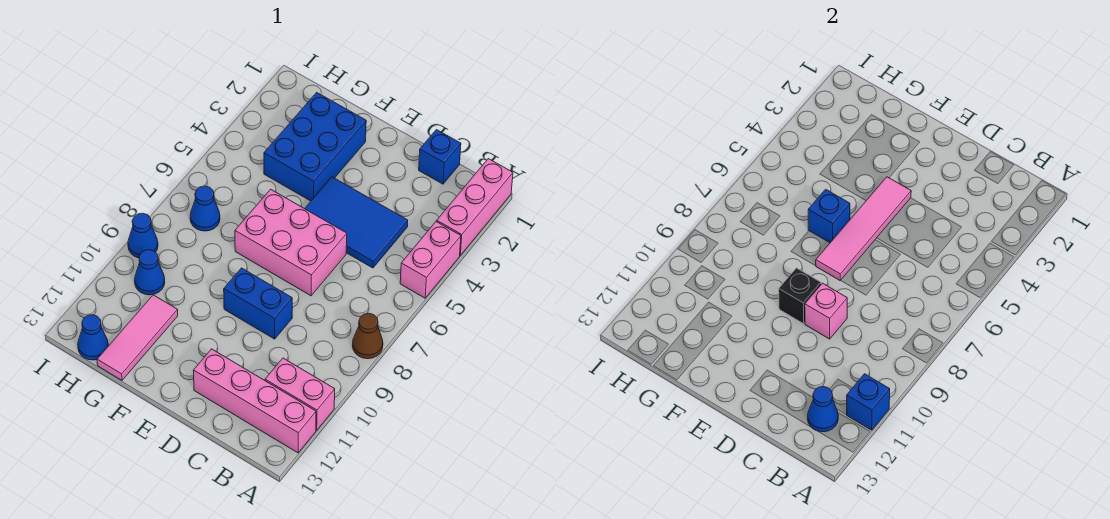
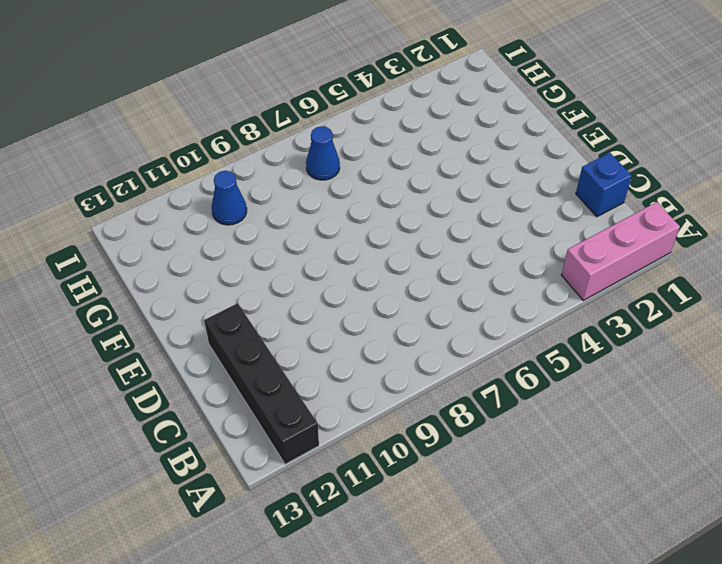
black 1x4 brick [204,303,319,464] -> pink 1x4 brick [193,349,316,453]
none -> pink 1x2 brick [400,221,461,298]
none -> brown 1x1 cone [353,313,383,359]
none -> pink 1x2 brick [265,358,335,430]

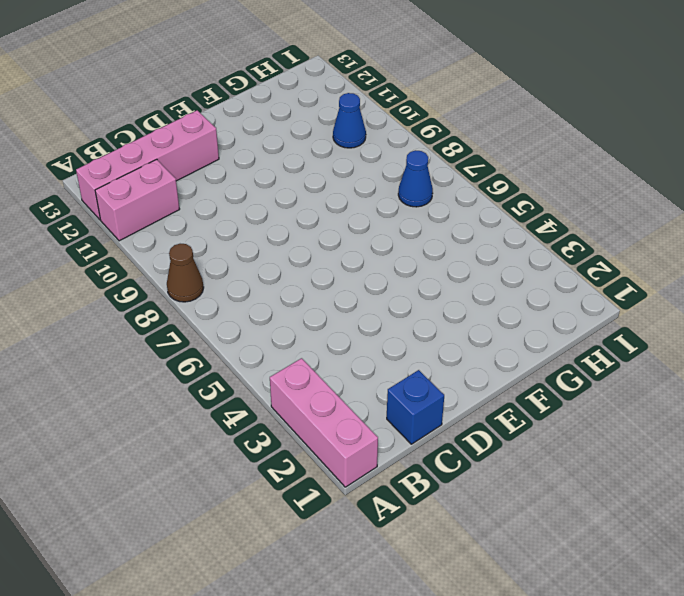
none -> pink 1x2 brick [400,221,461,298]
none -> blue 2x3 tile [305,177,408,268]
none -> pink 2x3 brick [235,189,347,296]

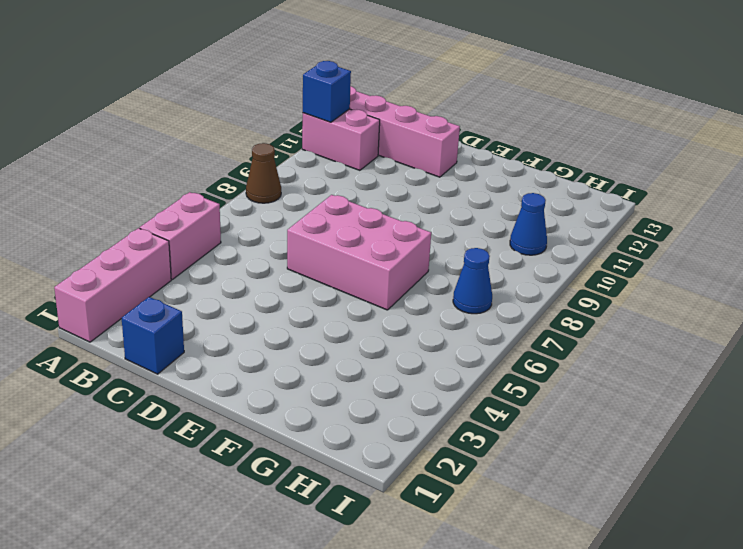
none -> blue 2x3 tile [305,177,408,268]
none -> blue 1x2 brick [224,268,292,339]
none -> blue 2x3 brick [264,92,366,201]

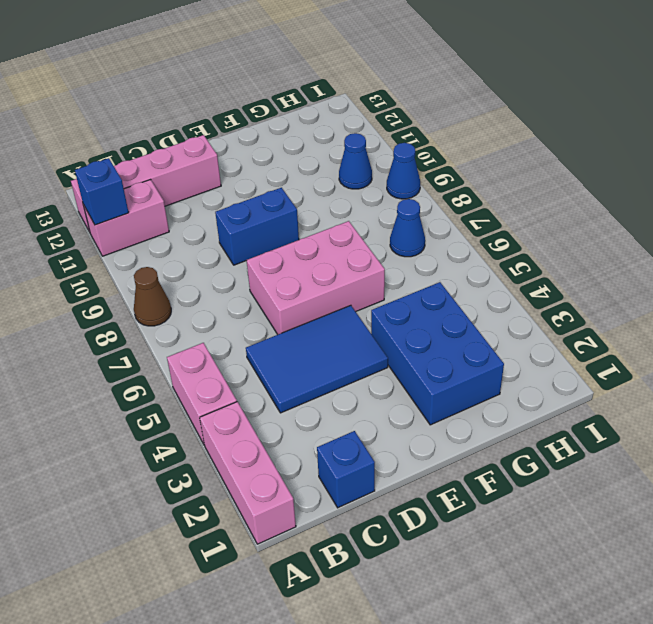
none -> pink 1x3 tile [97,295,178,380]
none -> blue 1x1 cone [78,315,108,360]
none -> blue 1x1 cone [808,387,838,432]

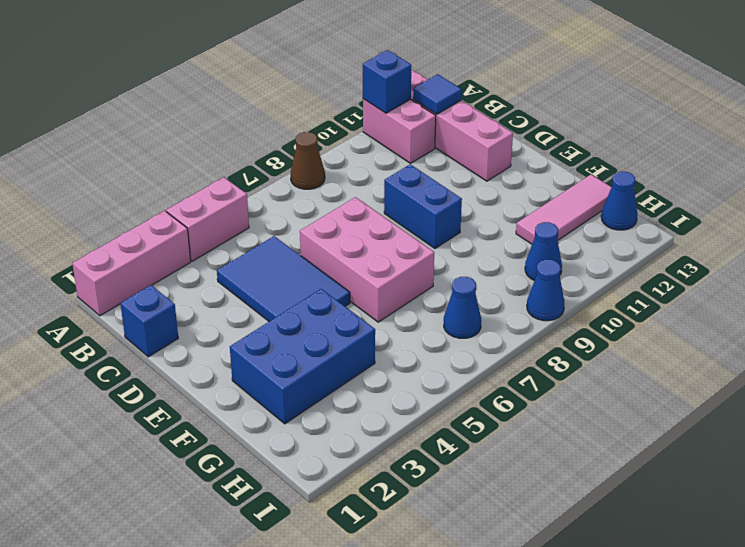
blue 1x1 tile [413,74,462,114] -> blue 1x1 cone [808,387,838,432]
none -> pink 1x1 brick [805,283,847,339]
none -> pink 1x4 tile [816,177,911,280]
none -> black 1x1 brick [779,268,821,324]

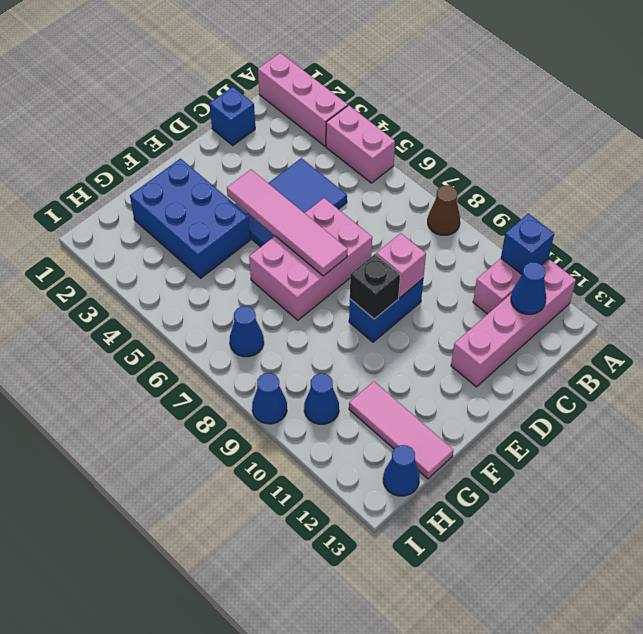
none -> blue 1x1 brick [808,189,850,243]

